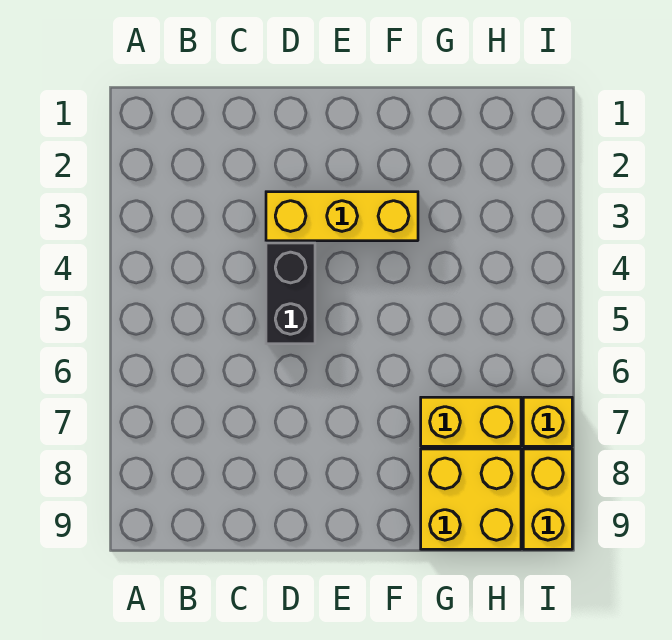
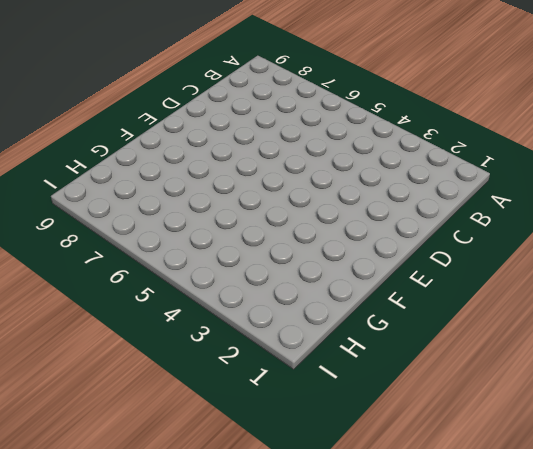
none -> yellow 1x3 brick [266,192,418,241]
none -> black 1x2 brick [266,243,315,344]

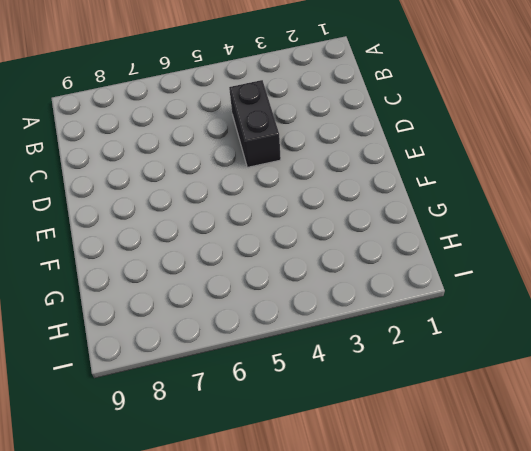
black 1x2 brick [229,80,281,167] -> black 1x2 brick turned to [266,243,315,344]
none -> yellow 1x3 brick [266,192,418,241]
none -> yellow 1x2 brick [421,397,521,446]

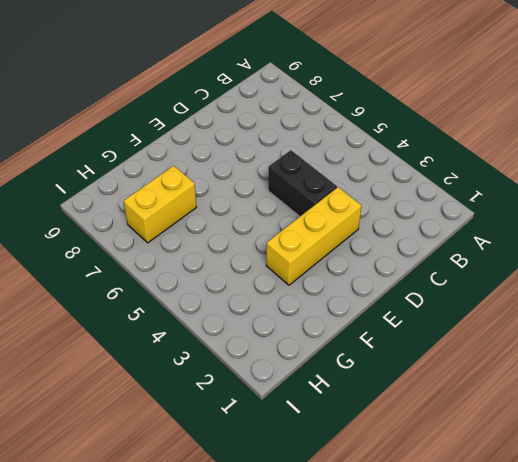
none -> yellow 2x2 brick [421,449,521,549]
none -> yellow 1x1 brick [523,397,572,446]

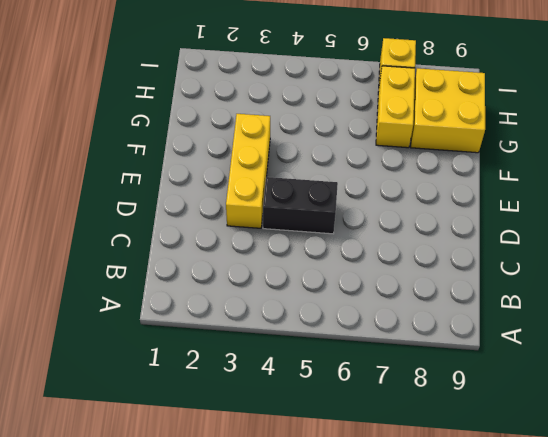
none -> yellow 1x2 brick [523,449,572,549]

